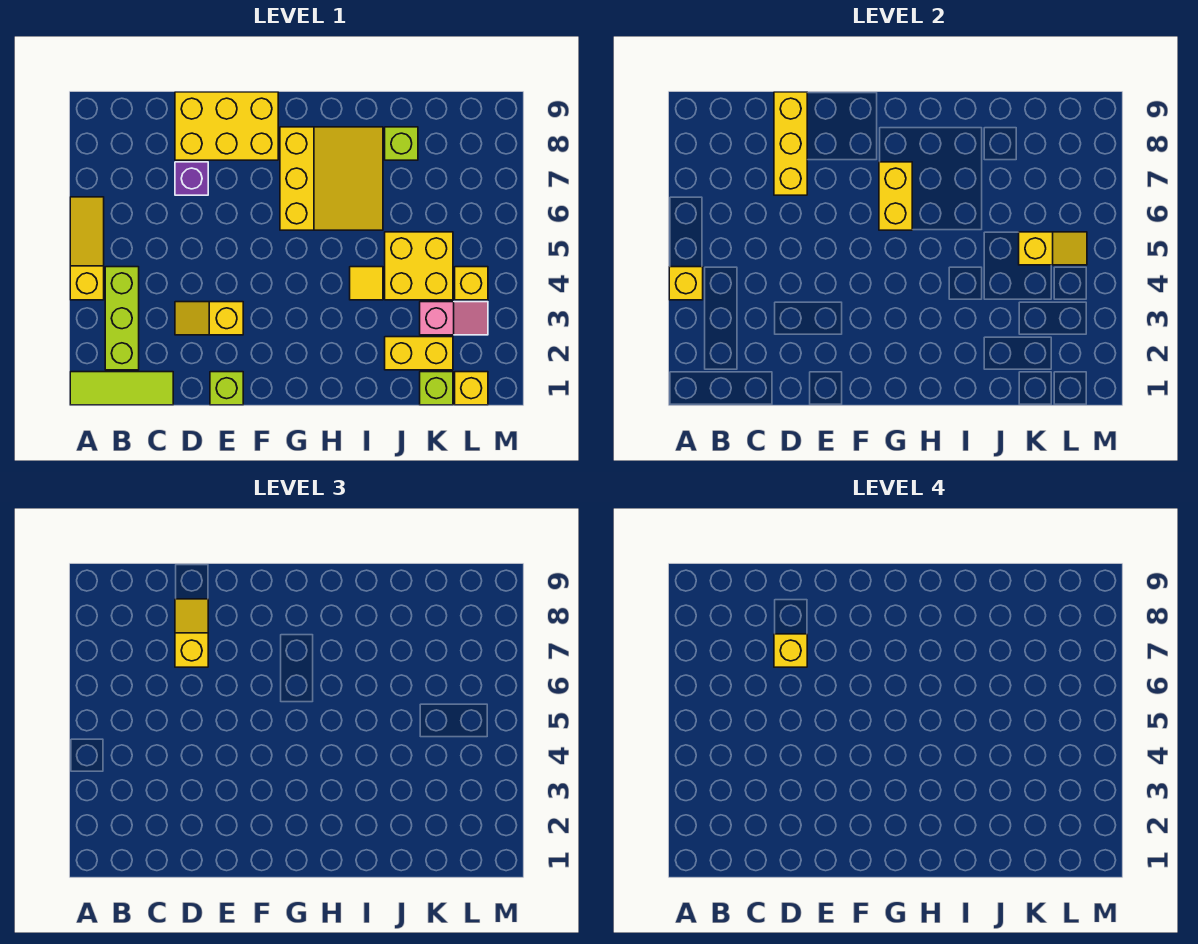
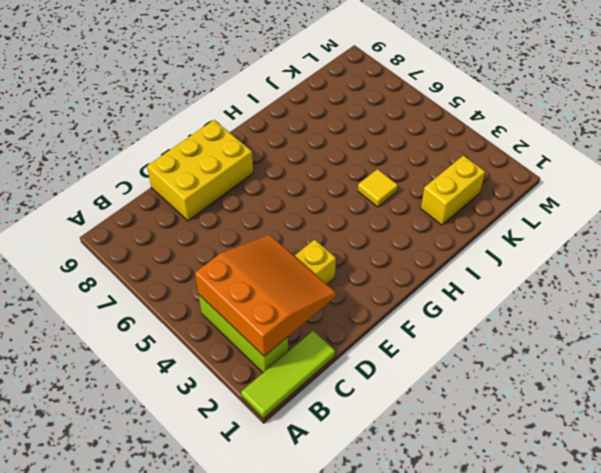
orange 3x3 slope [195,235,336,356] -> none
none -> yellow 1x3 slope [70,197,104,300]
none -> purple 1x1 brick [175,162,208,195]
none -> lime 1x1 brick [210,372,243,405]

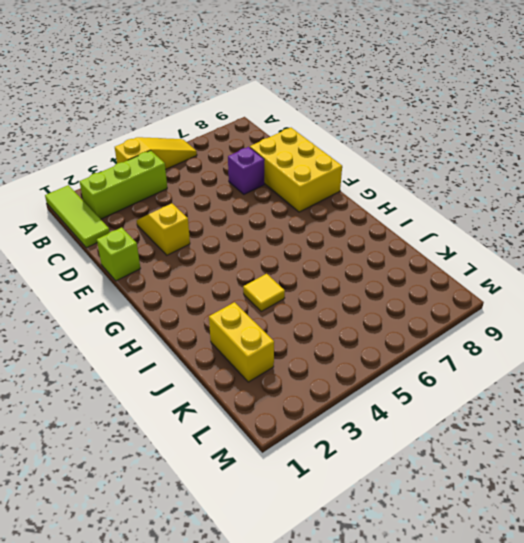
none -> yellow 3x3 slope [280,127,383,230]
none -> yellow 2x2 brick [385,232,453,300]
none -> lime 1x1 brick [385,127,418,160]

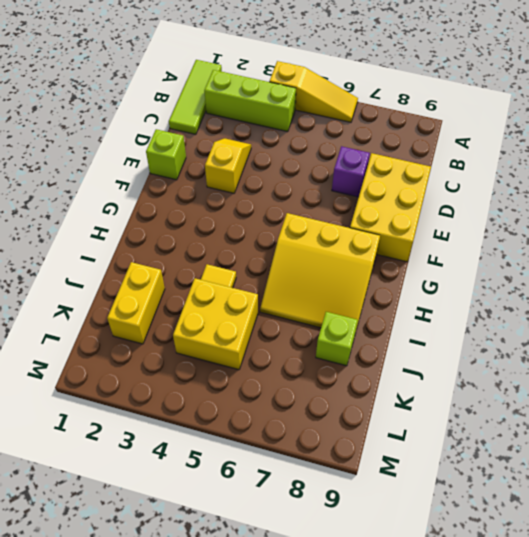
none -> lime 1x1 brick [420,372,453,405]
none -> pink 1x2 slope [420,302,488,335]
none -> yellow 1x1 brick [455,372,488,405]

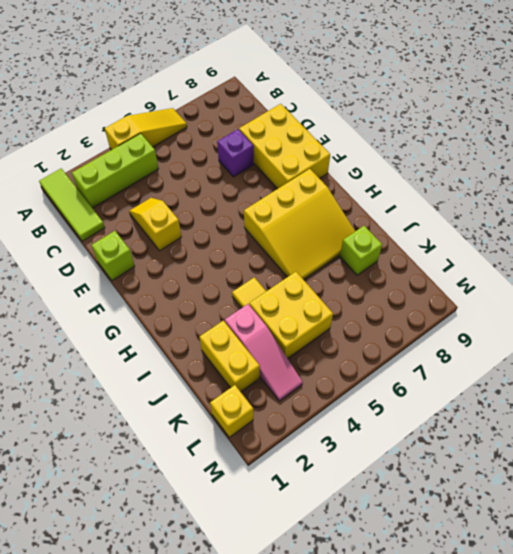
pink 1x3 slope [225,304,303,401] -> pink 1x2 slope [420,302,488,335]
none -> lime 1x1 brick [420,372,453,405]
none -> yellow 1x1 brick [455,267,488,300]
none -> yellow 1x1 brick [669,267,703,300]

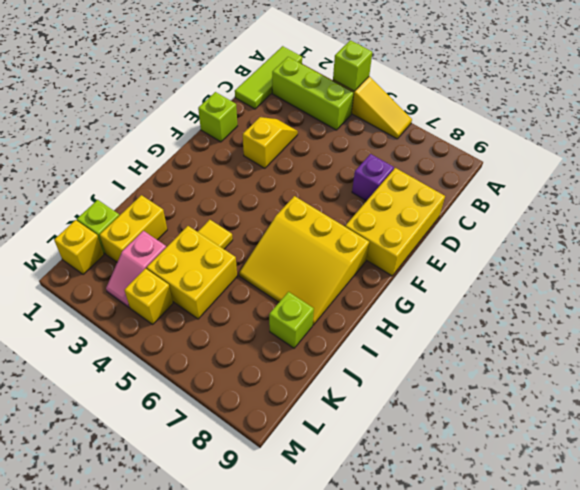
lime 1x1 brick [333,40,372,91] -> yellow 1x1 brick [669,267,703,300]
none -> yellow 1x3 brick [774,92,807,195]
none -> yellow 1x2 brick [879,162,912,230]
none -> yellow 1x2 slope [1019,232,1087,265]

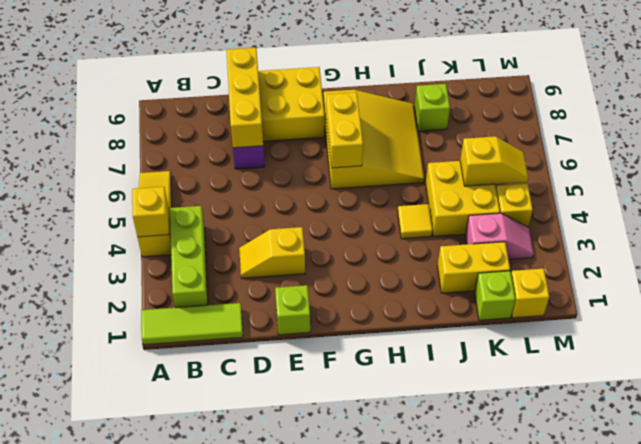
none -> yellow 1x2 slope [175,599,208,667]
none -> yellow 1x1 brick [774,634,807,667]

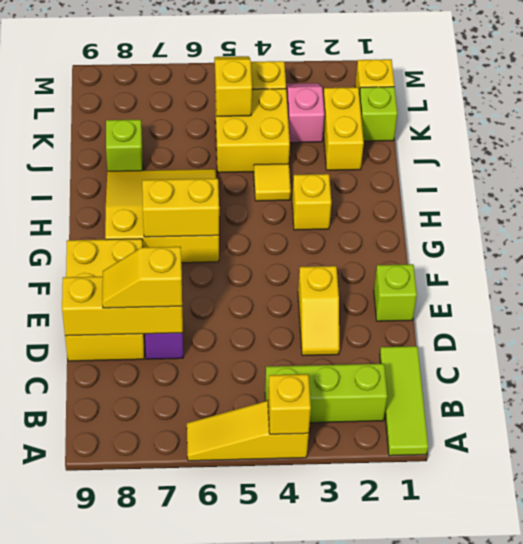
yellow 1x1 brick [292,174,331,230] -> yellow 1x1 brick moved to [774,634,807,667]

